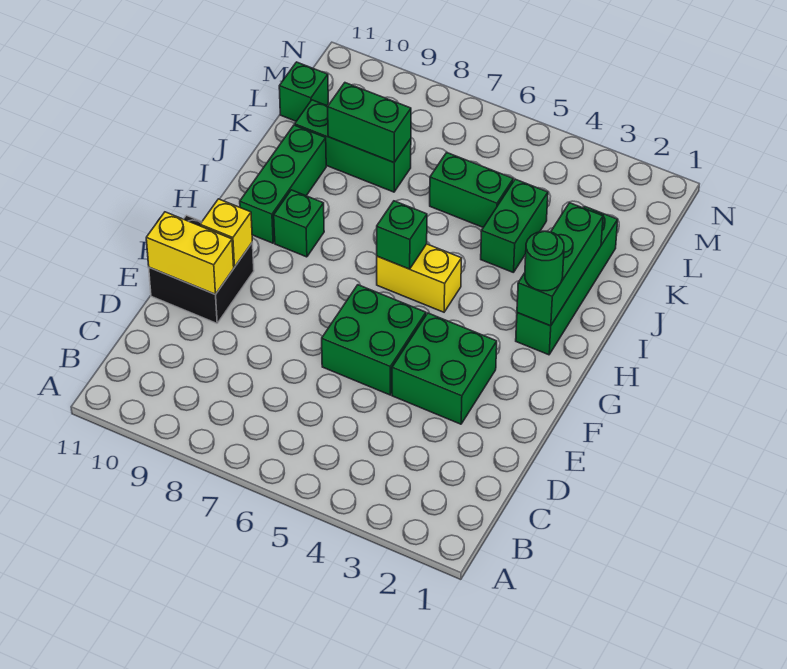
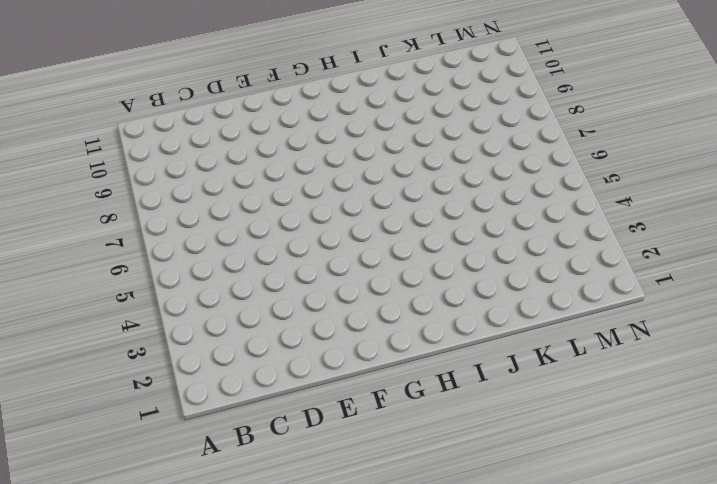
none -> green 2x2 brick [392,313,497,424]
none -> green 2x2 brick [322,285,426,395]
none -> black 2x2 brick [149,215,254,323]

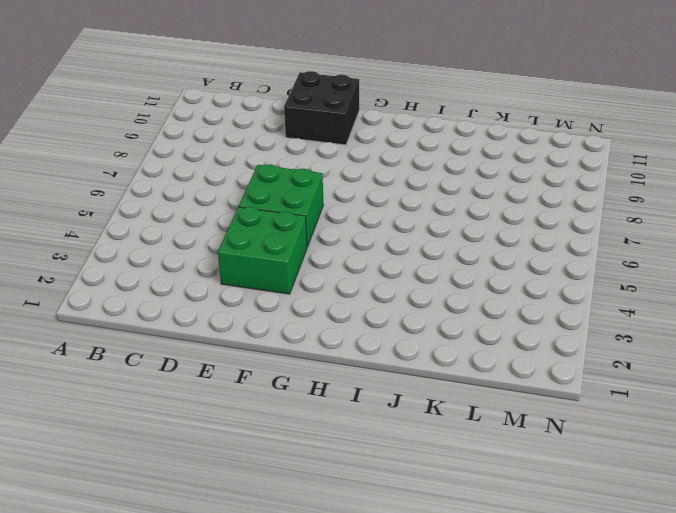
none -> green 1x4 brick [516,206,618,355]
none -> yellow 1x2 brick [377,244,462,312]
none -> green 1x1 brick [274,190,324,257]

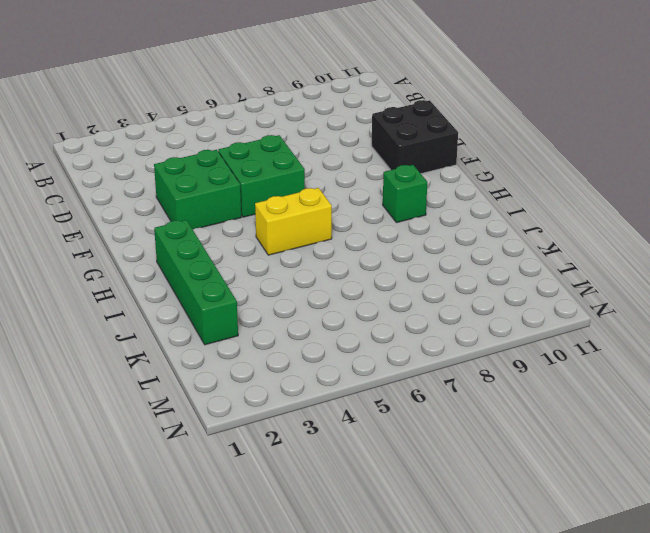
none -> green 1x3 brick [240,125,326,243]
none -> green 1x2 brick [481,179,548,273]
none -> green 1x2 brick [430,153,513,227]

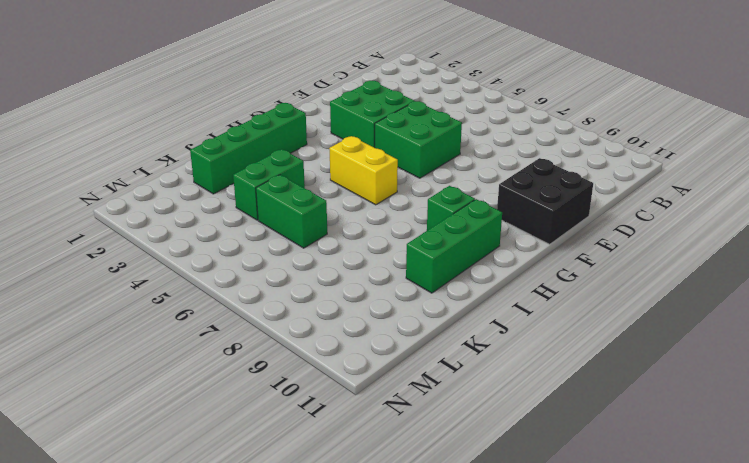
none -> green 1x3 brick [295,100,411,192]
none -> green 1x1 brick [279,62,328,121]
none -> yellow 1x2 brick [146,212,234,294]

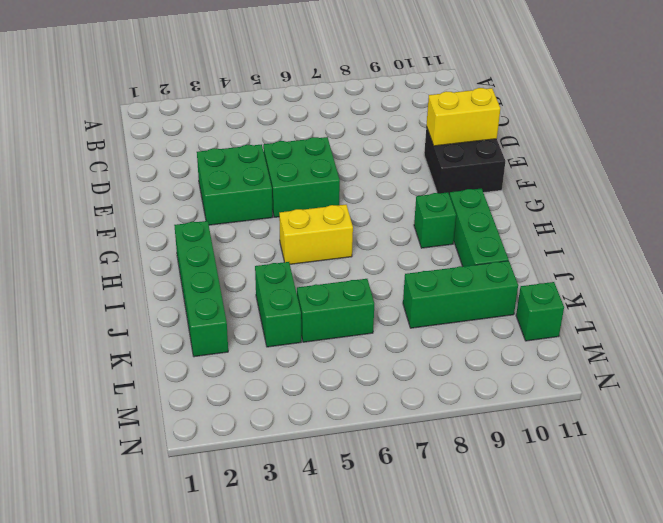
none -> yellow 1x1 brick [200,199,252,267]
none -> green 1x3 brick [517,203,603,326]
none -> green 1x1 brick [377,201,427,269]

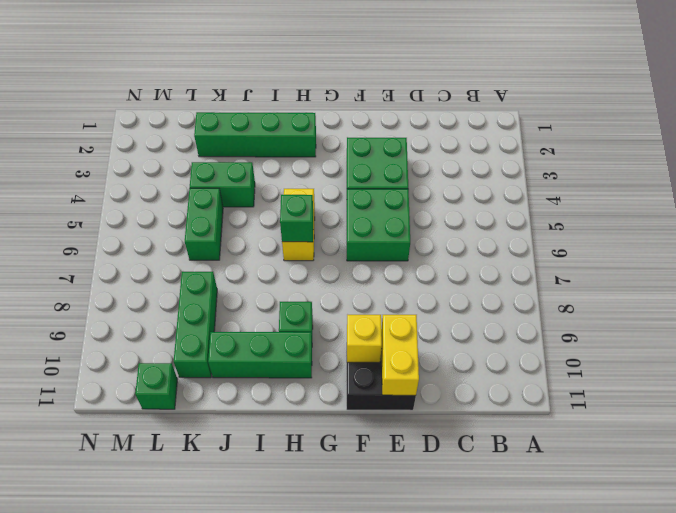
none -> green 1x3 brick [517,203,603,326]
none -> green 1x2 brick [328,83,411,162]
none -> green 1x1 round brick [525,231,564,291]

